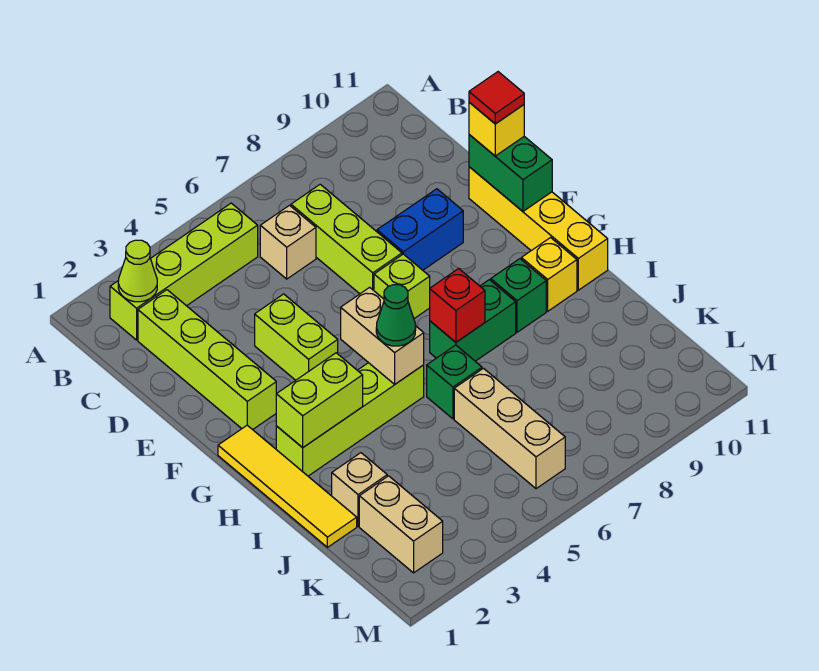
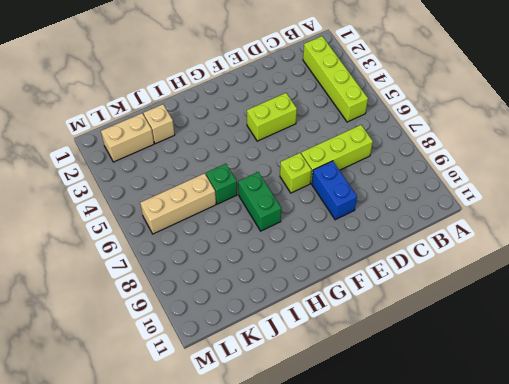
none -> lime 1x4 brick [138,290,276,430]
none -> tan 1x1 brick [260,205,316,279]
none -> yellow 1x4 brick [469,167,608,290]

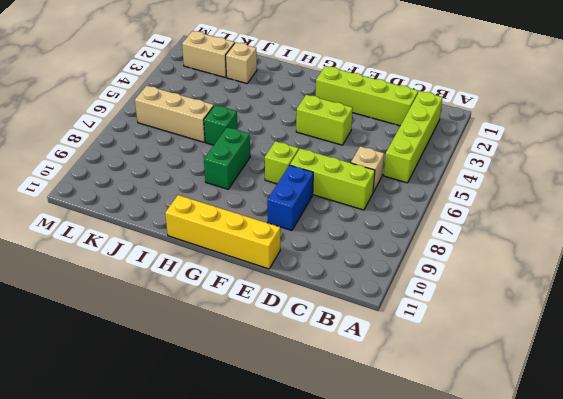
none -> yellow 1x4 tile [218,425,357,547]
none -> lime 1x4 brick [276,363,424,476]
none -> green 1x1 brick [491,259,546,332]

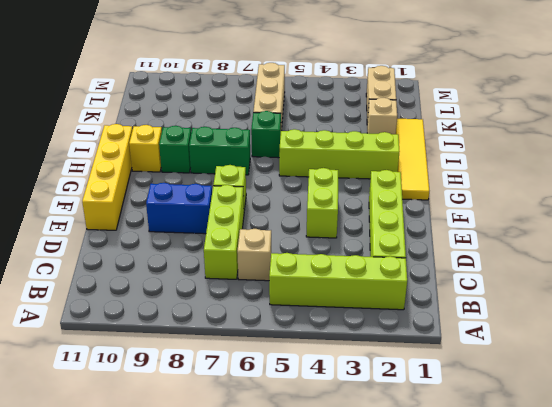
none -> lime 1x1 cone [118,240,157,302]
none -> green 1x2 brick [469,135,552,211]
none -> tan 1x2 brick [341,287,424,384]

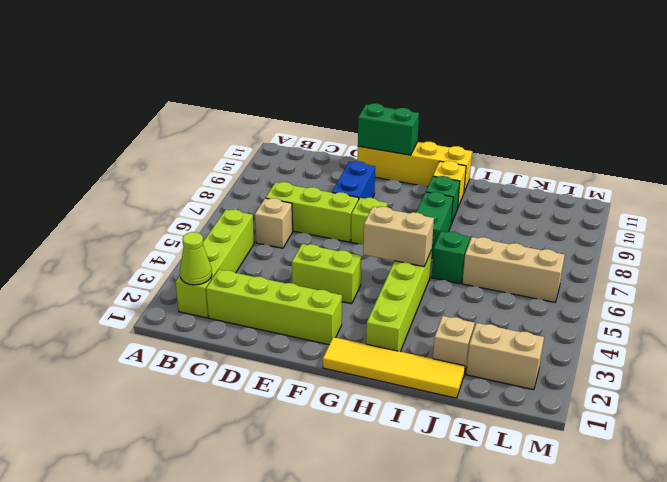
none -> lime 1x2 brick [276,353,363,448]
none -> red 1x1 brick [430,269,485,342]
none -> yellow 1x1 brick [469,102,524,156]

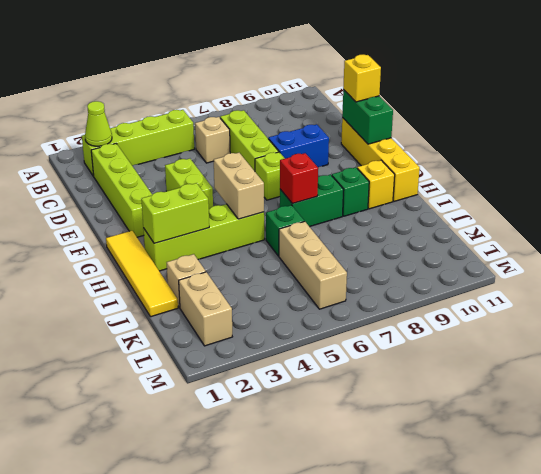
none -> green 1x1 cone [376,285,416,346]
none -> red 1x1 tile [469,72,524,124]

